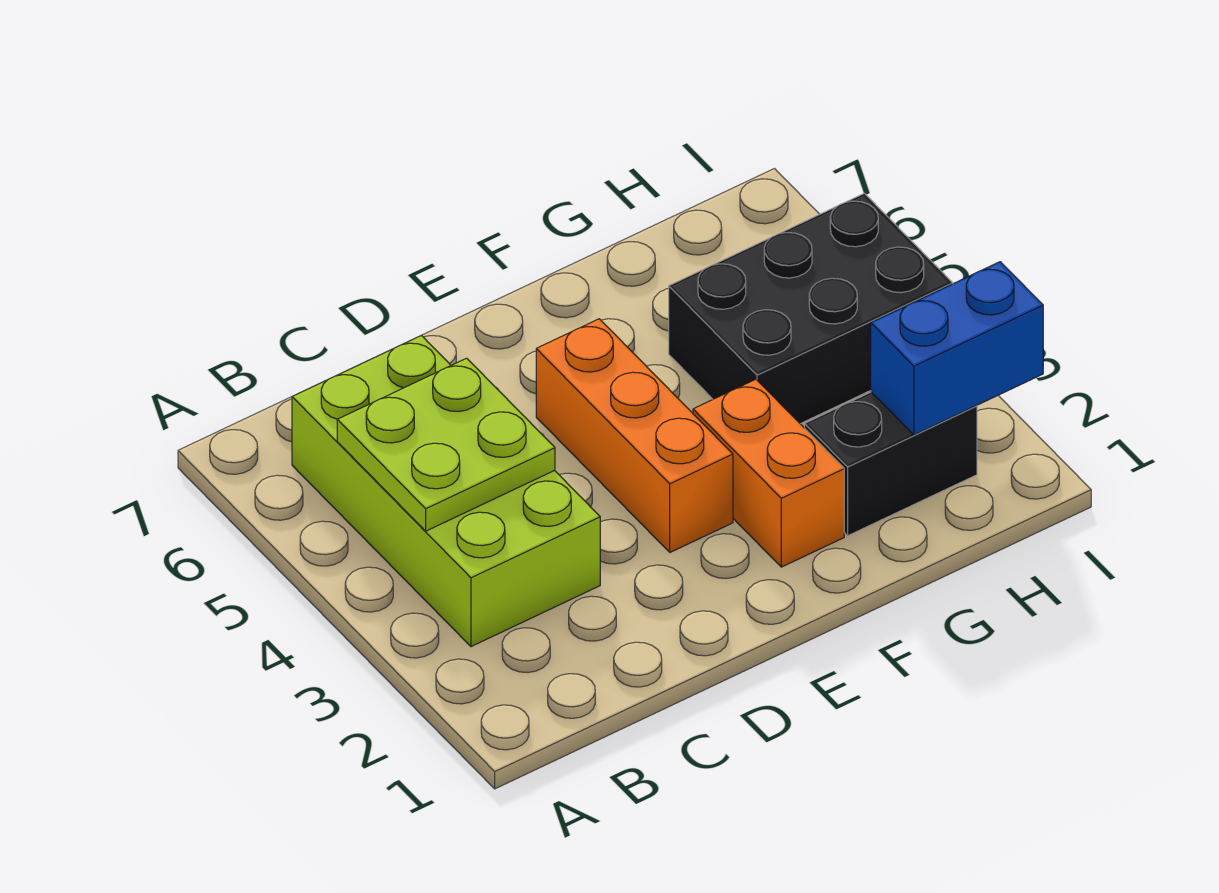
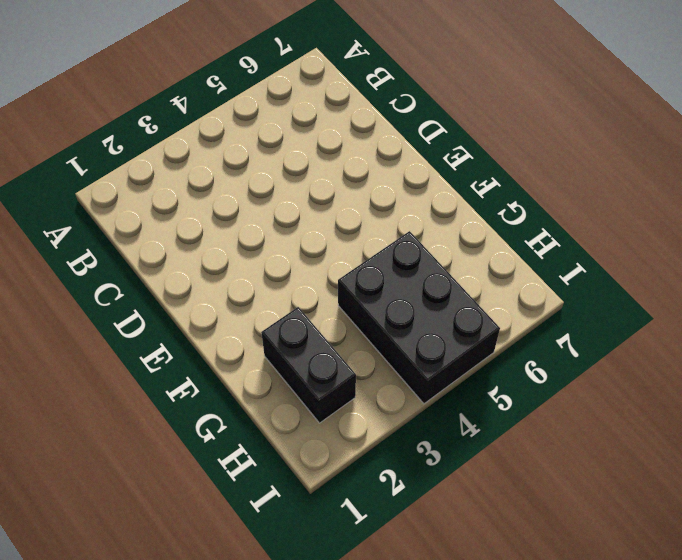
none -> lime 2x4 brick [292,335,600,647]
none -> orange 1x3 brick [536,319,733,552]

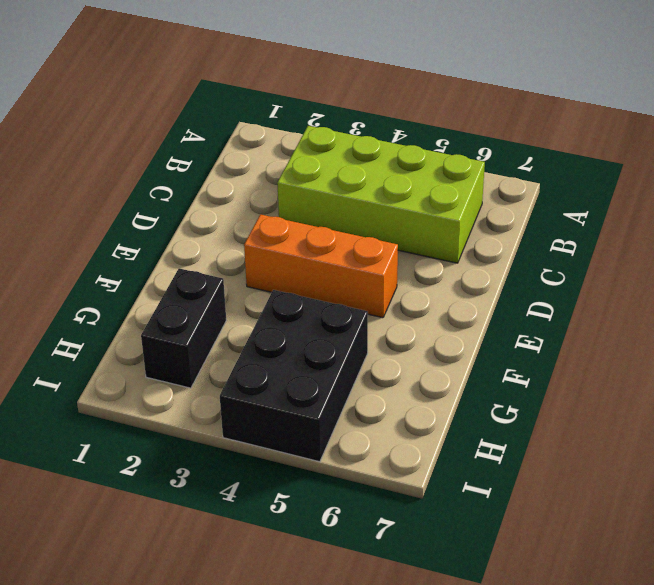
none -> orange 1x2 brick [693,379,844,567]
none -> lime 2x2 plate [337,358,555,531]

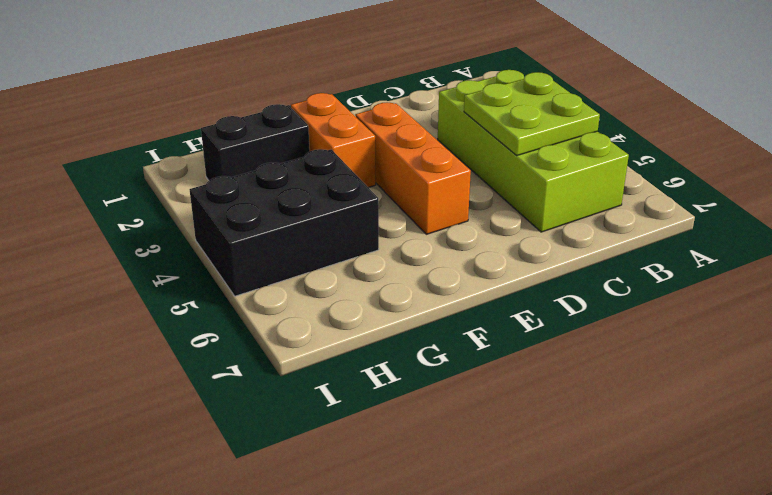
none -> blue 1x2 brick [871,262,1043,435]

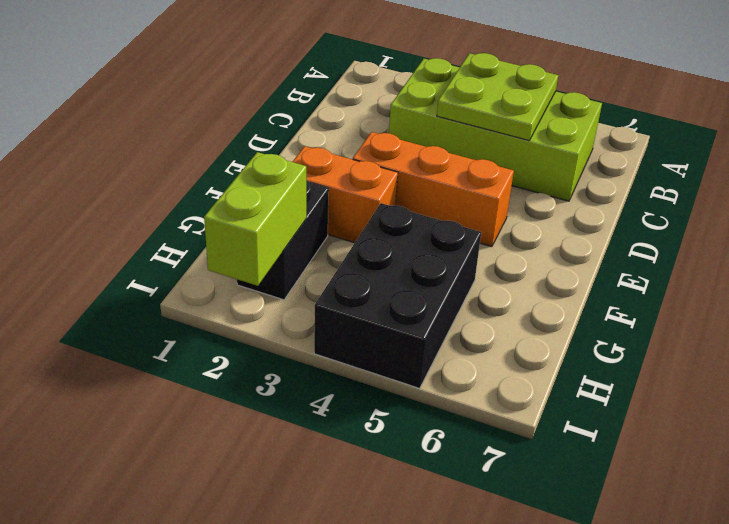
lime 1x2 brick [204,152,306,286] -> blue 1x2 brick [871,262,1043,435]

